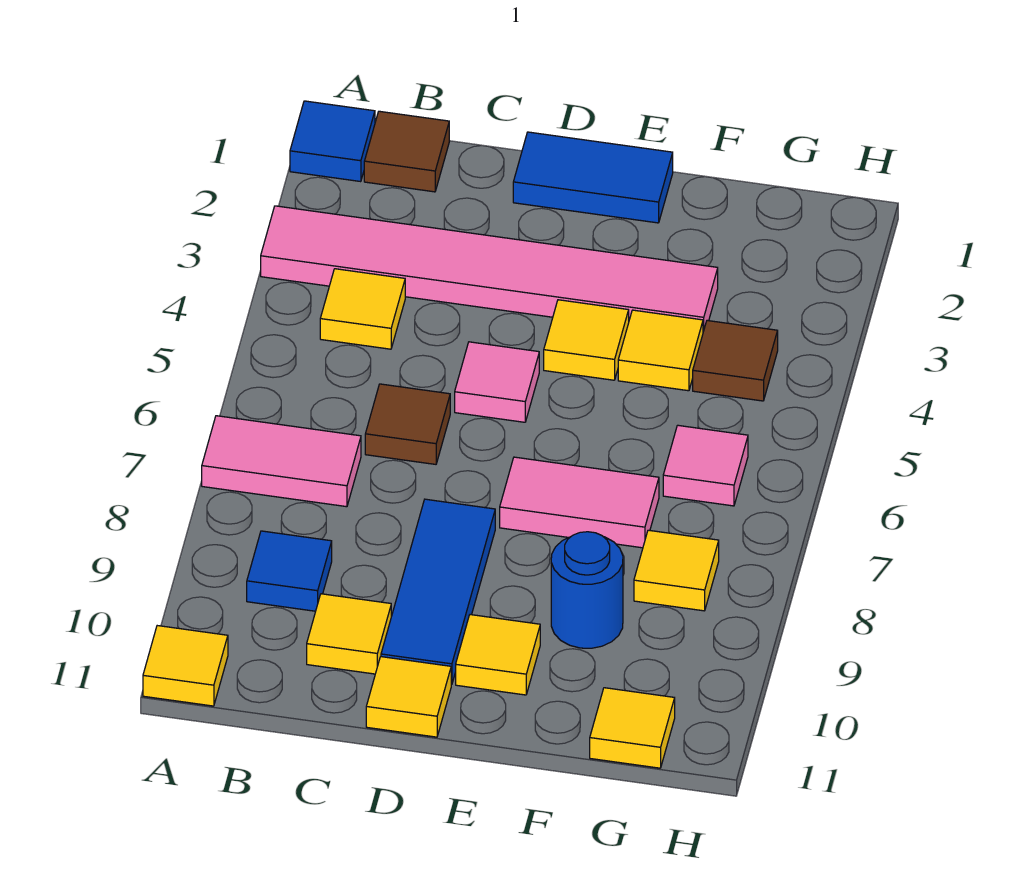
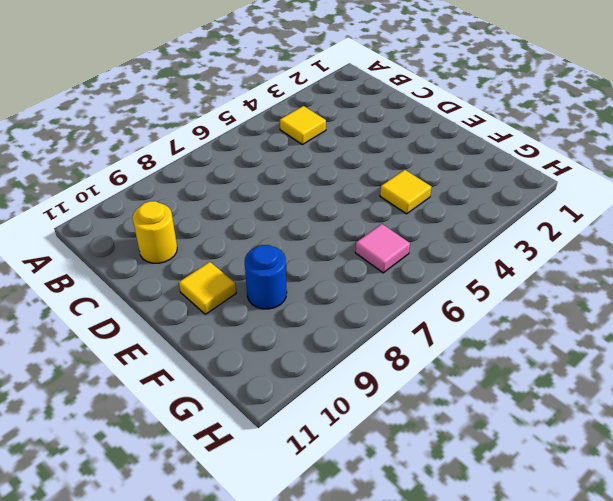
yellow 1x1 round brick [132,201,177,263] -> yellow 1x1 tile [307,594,391,674]
none -> blue 1x1 tile [290,101,375,182]
none -> pink 1x6 tile [261,206,718,332]
none -> pink 1x2 tile [202,416,361,507]

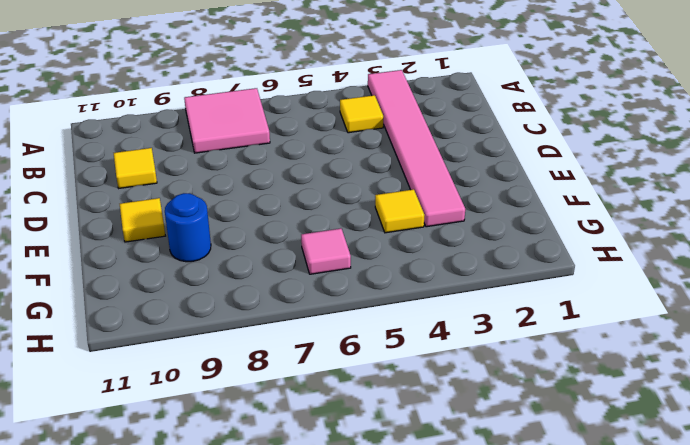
pink 2x2 tile [184,88,270,153] -> pink 1x2 tile [202,416,361,507]
none -> blue 1x1 tile [290,101,375,182]
none -> yellow 1x1 tile [143,626,228,706]
none -> brown 1x1 tile [364,111,449,192]

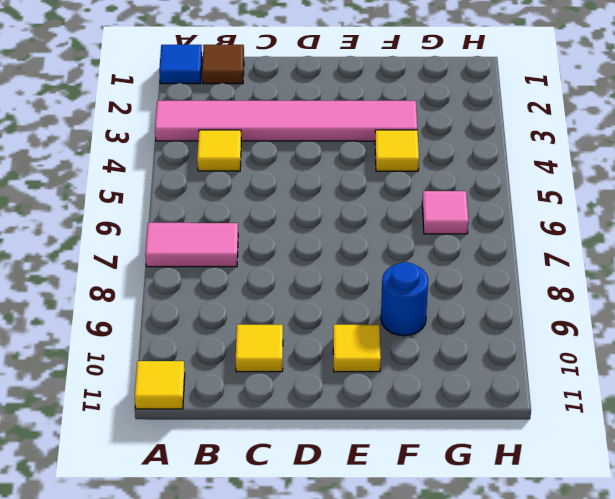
none -> blue 1x1 tile [247,531,332,611]
none -> brown 1x1 tile [365,384,450,464]
none -> blue 1x2 tile [513,132,673,223]

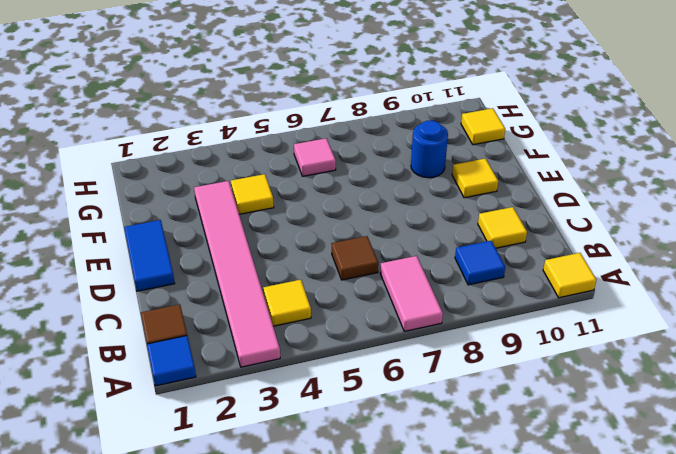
none -> pink 1x1 tile [455,342,539,422]
none -> blue 1x3 tile [381,499,495,685]
none -> yellow 1x1 tile [366,657,451,737]

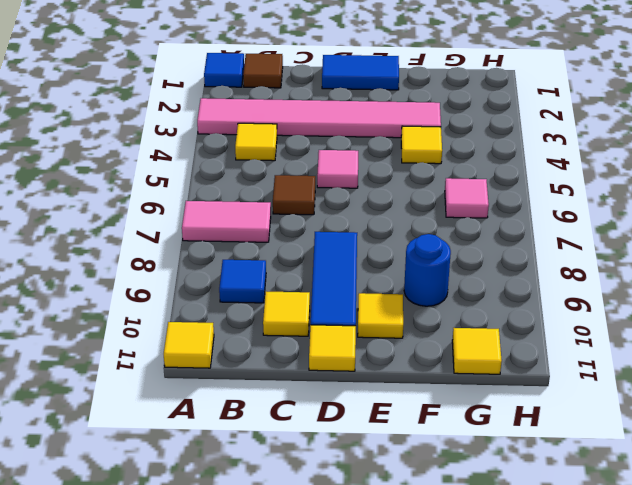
none -> yellow 1x1 tile [544,300,629,380]
none -> pink 1x2 tile [500,457,659,548]
none -> brown 1x1 tile [693,321,778,401]

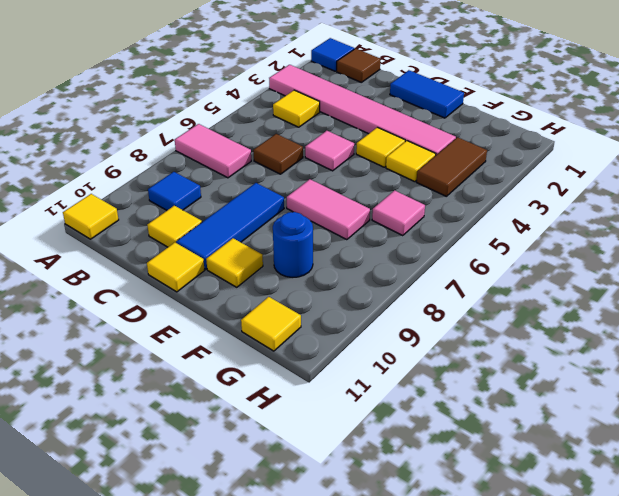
brown 1x2 tile [416,137,487,196] -> brown 1x1 tile [693,321,778,401]
none -> yellow 1x1 tile [634,530,719,611]

